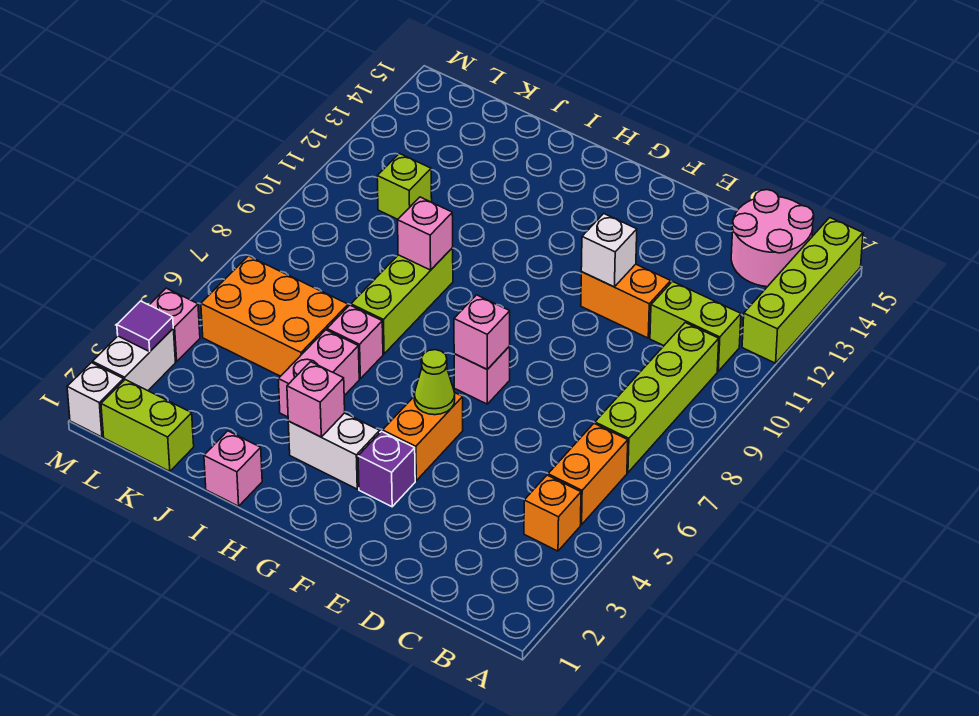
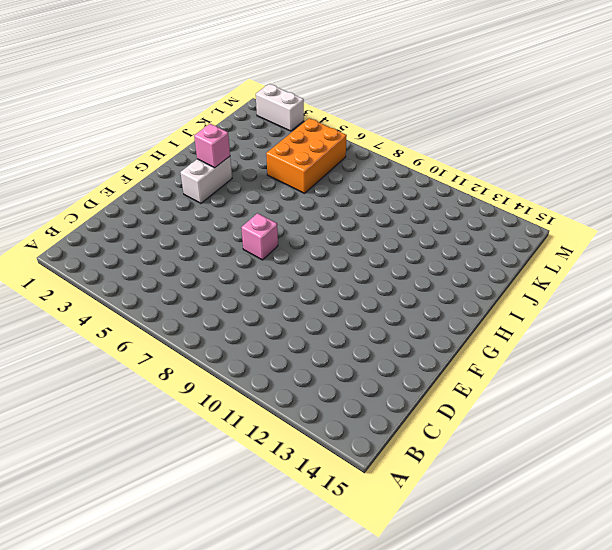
none -> lime 1x4 brick [742,218,863,363]
none -> orange 1x1 brick [524,475,581,551]
none -> orange 1x2 brick [548,424,628,525]

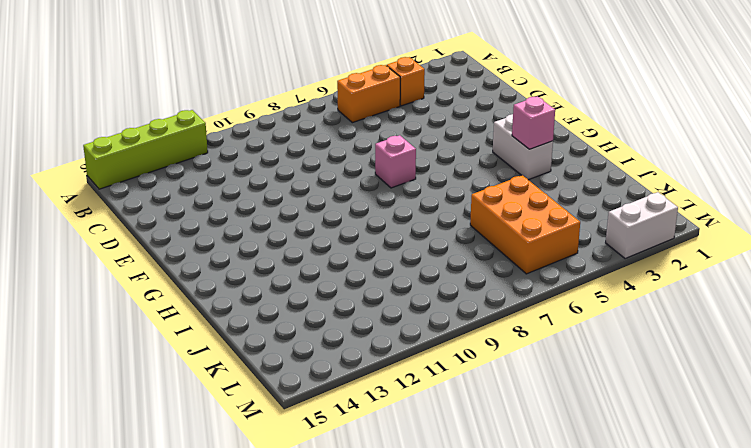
none -> lime 1x4 brick [595,323,719,473]
none -> lime 1x2 brick [650,282,741,371]
none -> pink 2x2 round brick [731,190,814,287]

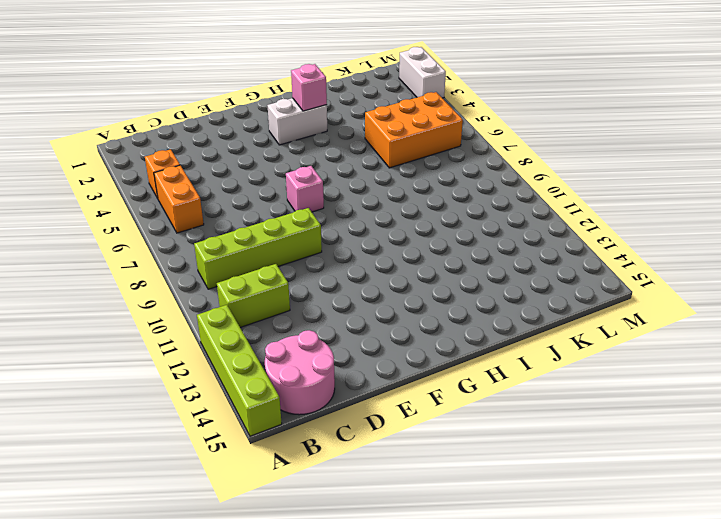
lime 1x4 brick [194,208,322,289] -> lime 1x4 brick turned to [595,323,719,473]
none -> orange 1x2 brick [581,264,671,338]
none -> purple 1x1 brick [358,431,415,507]
none -> orange 1x2 brick [382,393,463,480]

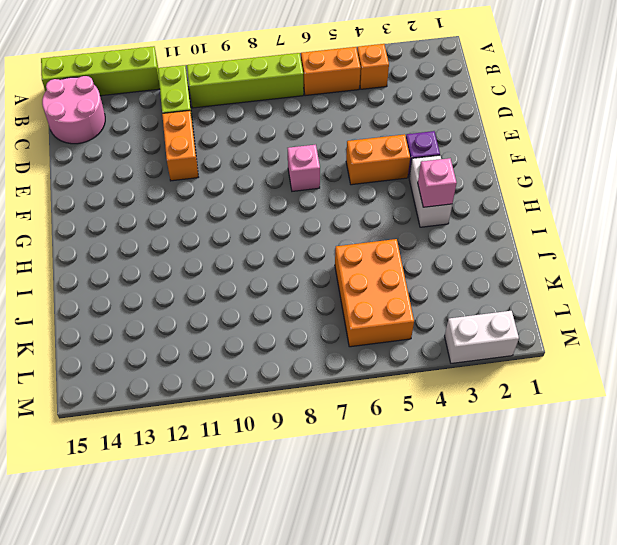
none -> pink 1x1 brick [204,431,262,506]
none -> pink 1x2 brick [278,330,359,417]
none -> pink 1x1 brick [327,305,383,379]

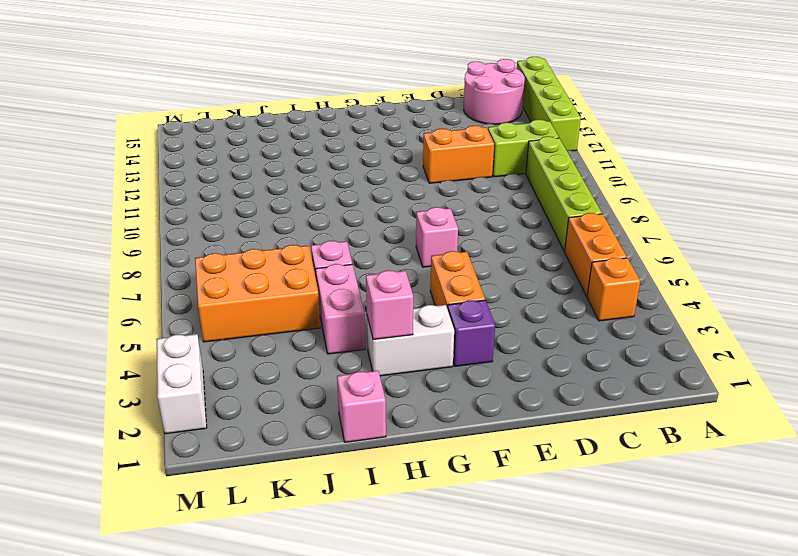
none -> lime 1x3 brick [351,248,453,354]
none -> lime 1x2 brick [101,380,194,471]
none -> lime 1x1 brick [377,154,432,219]

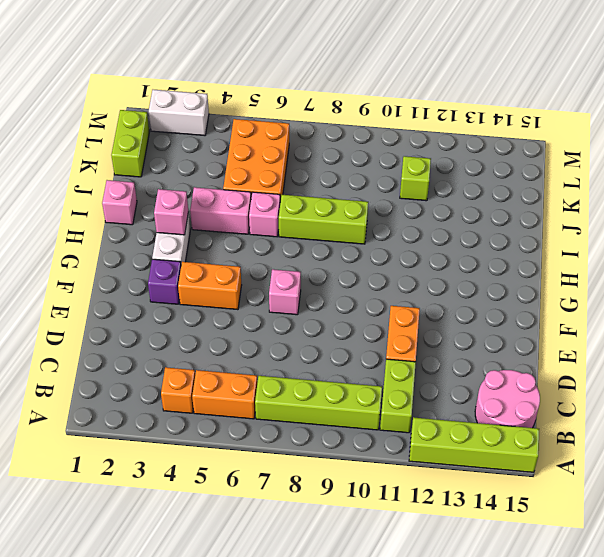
none -> white 1x1 brick [67,363,124,437]
none -> pink 1x1 brick [150,288,200,362]
none -> white 1x1 brick [581,214,637,287]

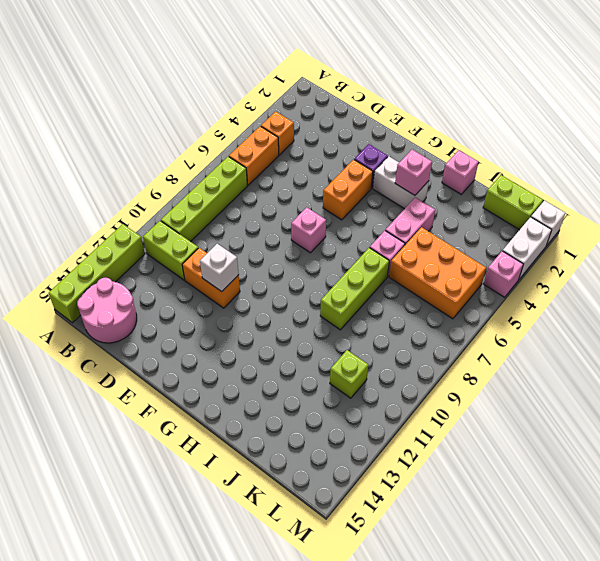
none -> lime 1x1 cone [414,350,455,415]
none -> pink 1x1 brick [454,295,510,369]
none -> pink 1x1 brick [398,197,453,270]

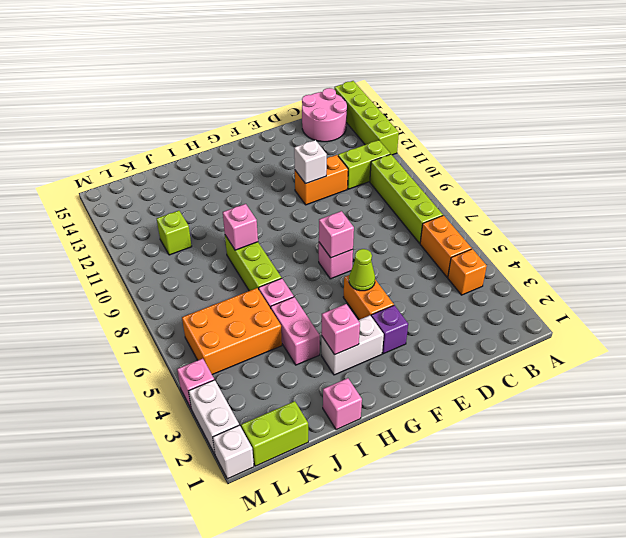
none -> purple 1x1 tile [117,301,173,352]

